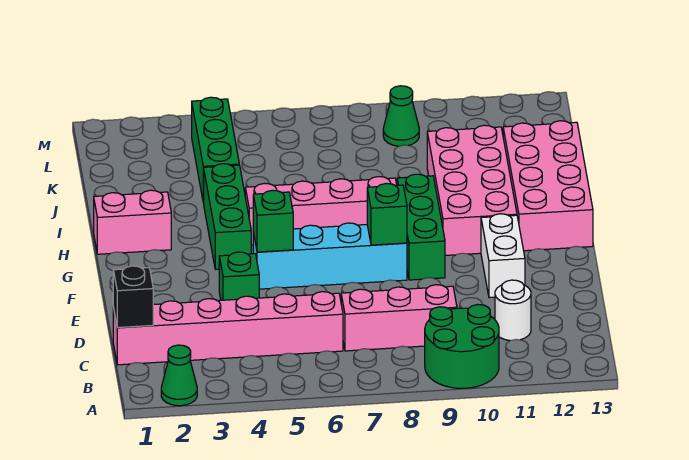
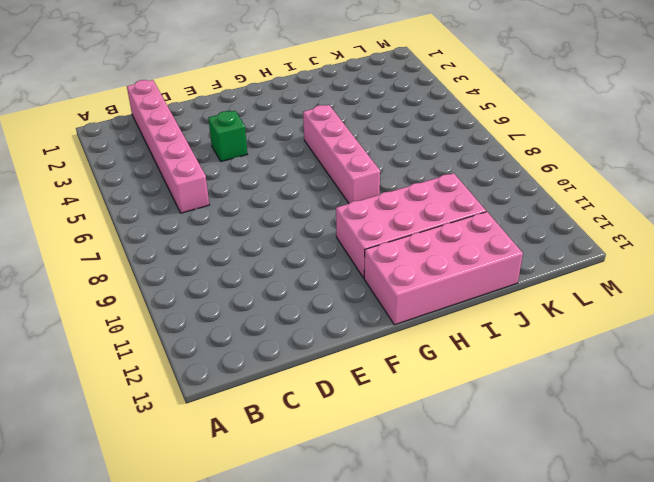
none -> green 1x1 cone [161,345,197,406]
none -> green 2x2 round brick [425,305,499,388]
none -> pink 1x3 brick [341,285,457,351]

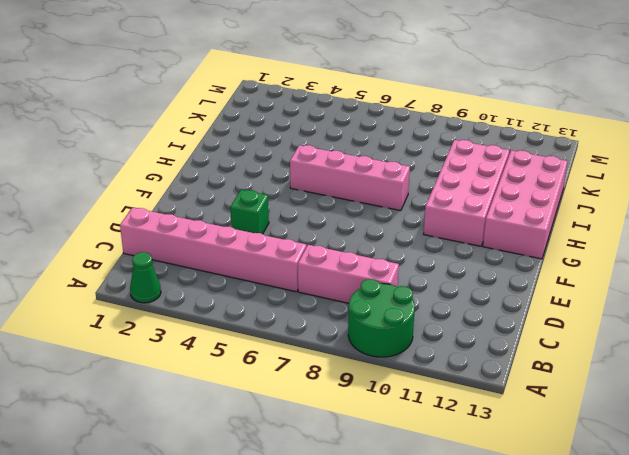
none -> white 1x1 round brick [495,280,531,341]
none -> white 1x2 brick [481,214,525,298]
none -> cyan 1x4 brick [253,223,407,289]

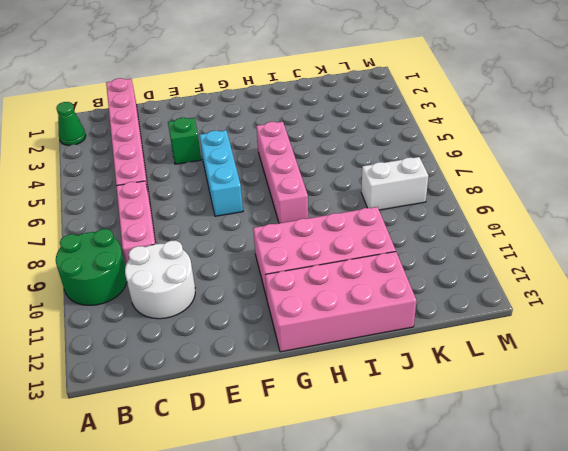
white 2x2 round brick [125,241,195,319] -> white 1x1 round brick [495,280,531,341]
cyan 1x3 brick [200,130,243,216] -> cyan 1x4 brick [253,223,407,289]
white 1x2 brick [361,157,428,210] -> white 1x2 brick moved to [481,214,525,298]
none -> green 1x3 brick [397,174,445,280]
none -> green 1x3 brick [204,164,251,269]
none -> pink 1x2 brick [94,190,171,254]

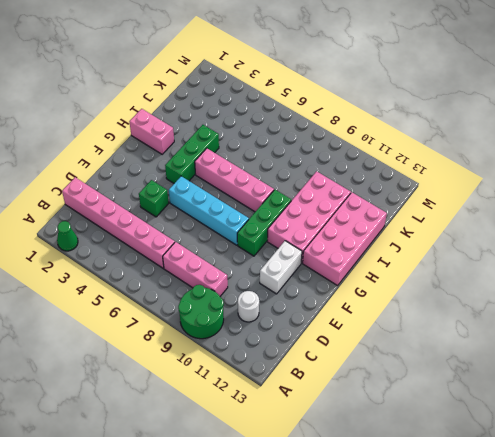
none -> green 1x3 brick [192,97,239,203]
none -> green 1x1 cone [383,86,419,146]
none -> black 1x1 brick [113,266,153,328]

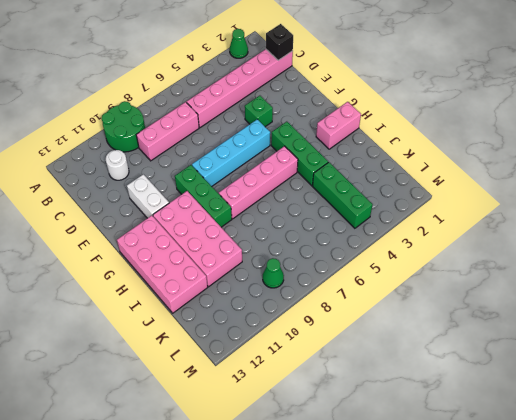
none -> green 1x1 brick [253,190,293,252]
none -> green 1x1 brick [367,184,407,245]

